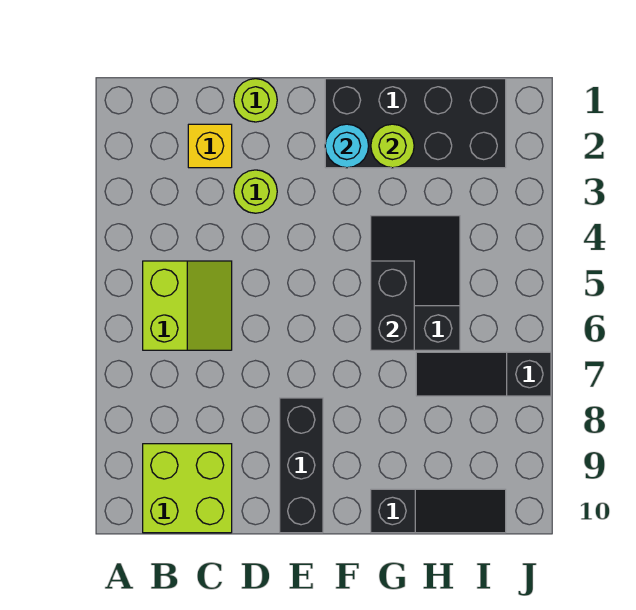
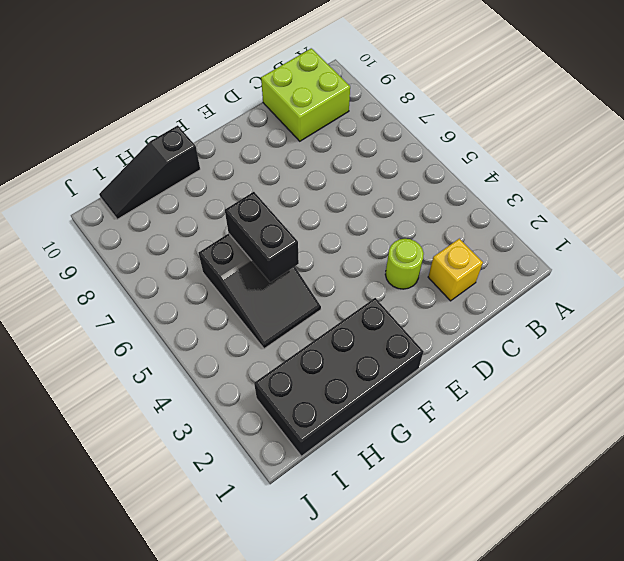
none -> lime 2x2 slope [143,261,232,350]
none -> lime 1x1 round brick [234,79,277,122]
none -> black 1x3 brick [280,398,323,533]

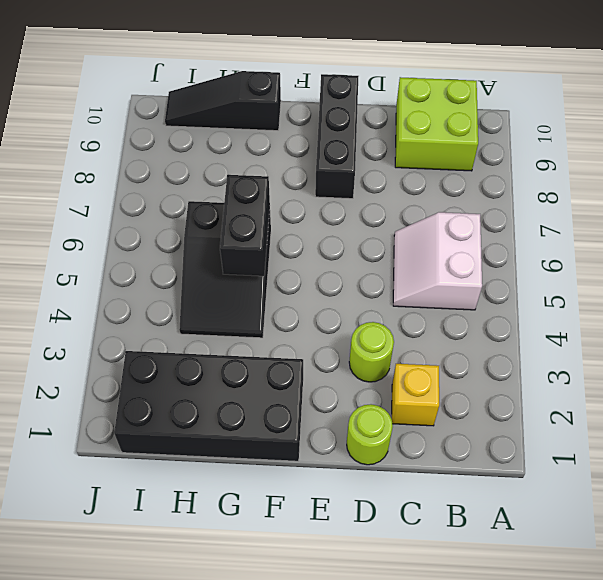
white 2x2 slope [393,212,482,310] -> lime 2x2 slope [143,261,232,350]
none -> black 1x3 slope [416,352,551,396]
none -> cyan 1x1 round brick [325,124,369,168]
none -> lime 1x1 round brick [371,124,414,168]

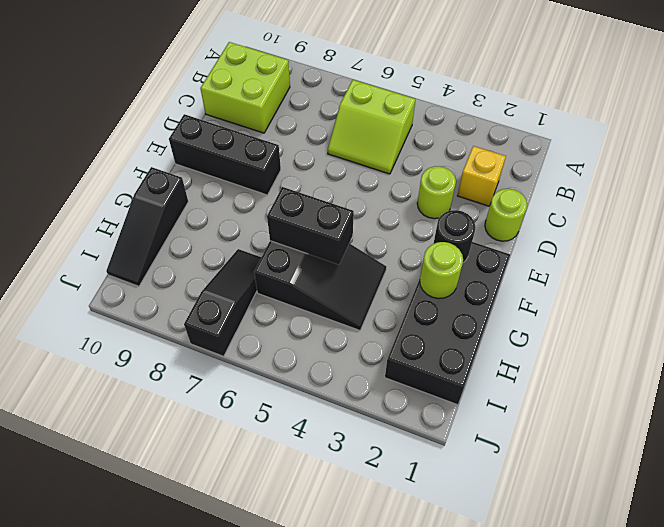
black 1x1 round brick [433,210,476,262] -> cyan 1x1 round brick [325,124,369,168]

